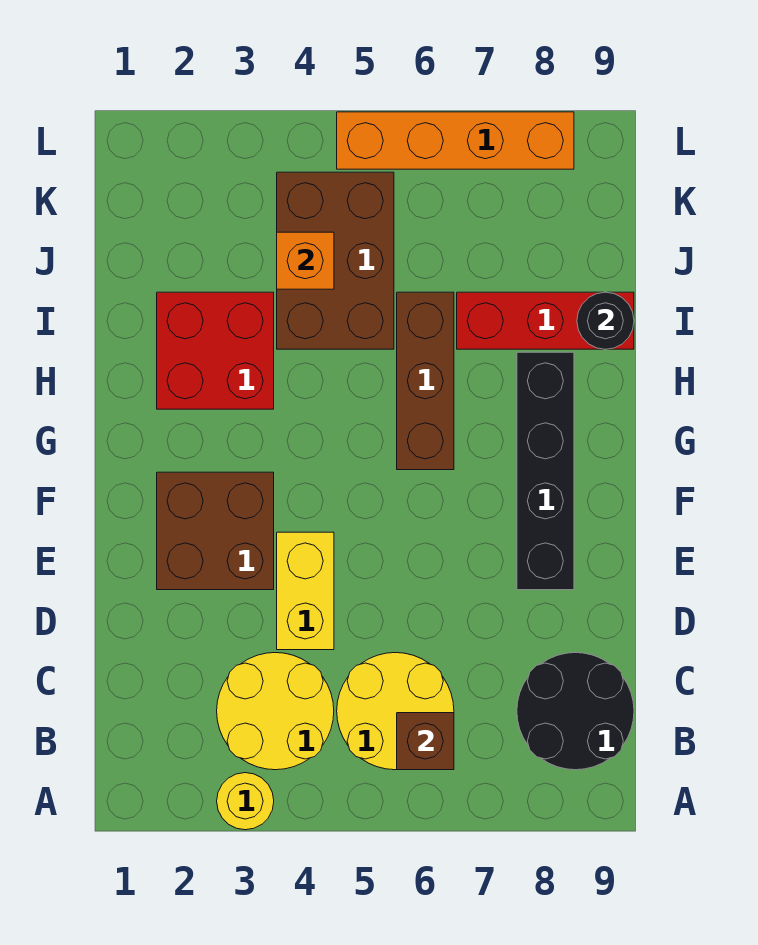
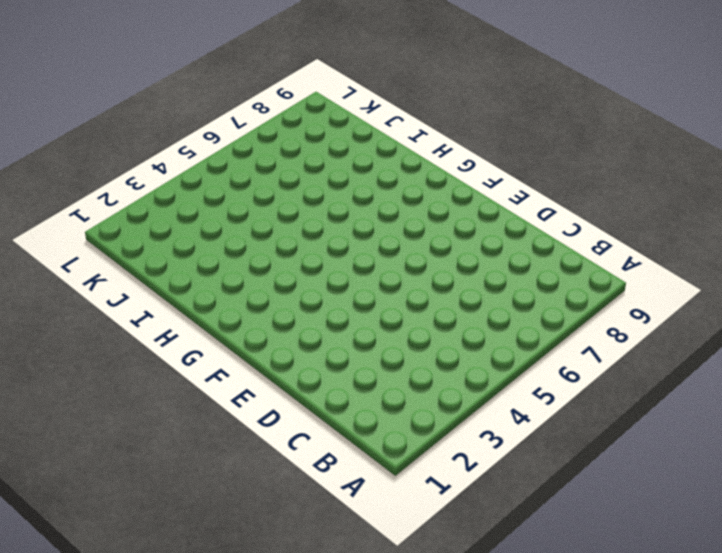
none -> yellow 1x1 round brick [217,773,274,830]
none -> yellow 2x2 round brick [217,653,334,770]
none -> yellow 2x2 round brick [337,653,454,770]

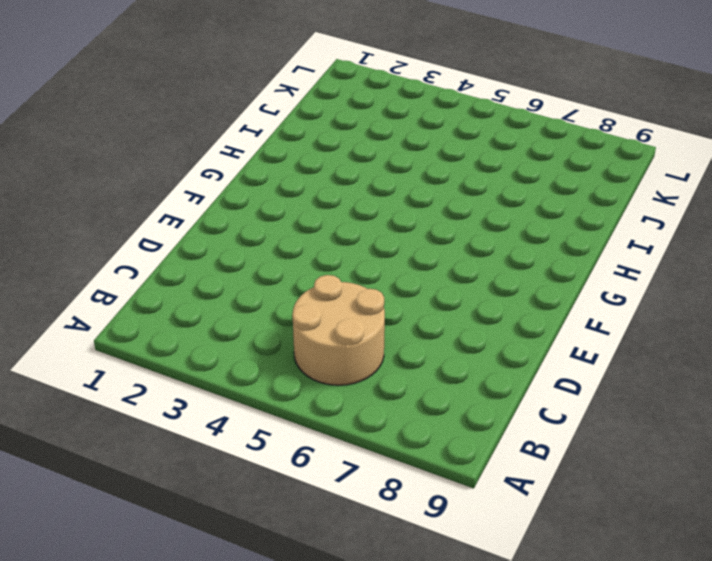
tan 2x2 round brick [292,275,385,385] -> yellow 2x2 round brick [337,653,454,770]
none -> yellow 1x1 round brick [217,773,274,830]
none -> yellow 2x2 round brick [217,653,334,770]
none -> black 2x2 round brick [517,653,634,770]

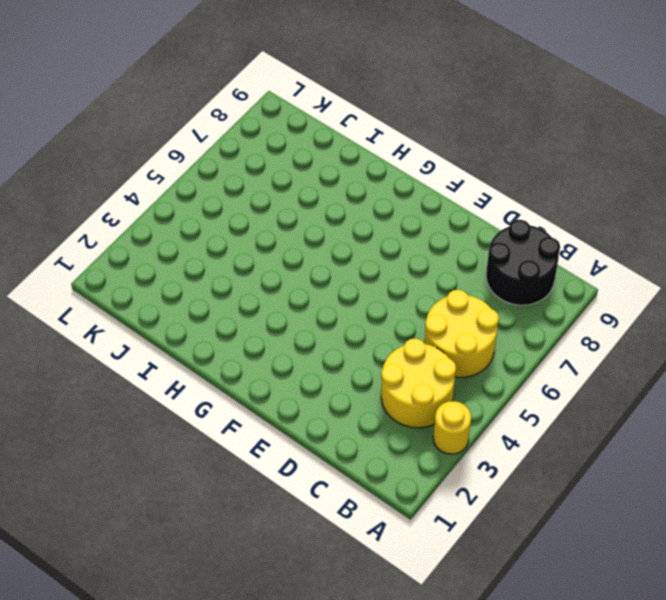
none -> yellow 1x2 brick [277,532,334,650]
none -> brown 2x2 brick [157,472,274,590]
none -> black 1x4 brick [517,352,574,590]

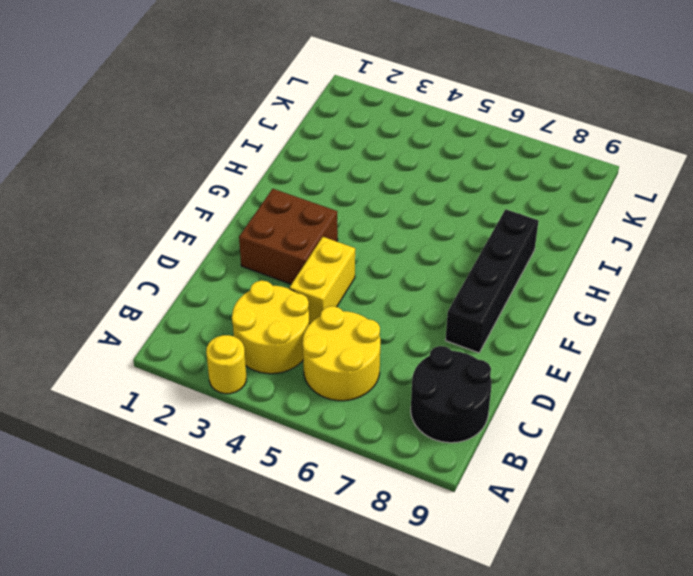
none -> brown 1x3 brick [397,292,454,470]
none -> red 2x2 brick [157,292,274,409]
none -> brown 2x3 brick [277,172,394,349]

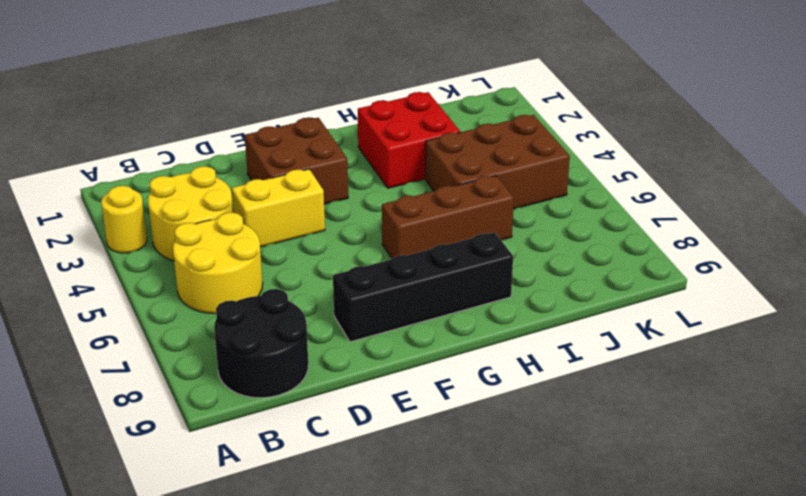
none -> red 1x3 brick [457,292,634,349]
none -> orange 1x4 brick [337,112,574,169]
none -> brown 1x1 brick [397,713,454,770]

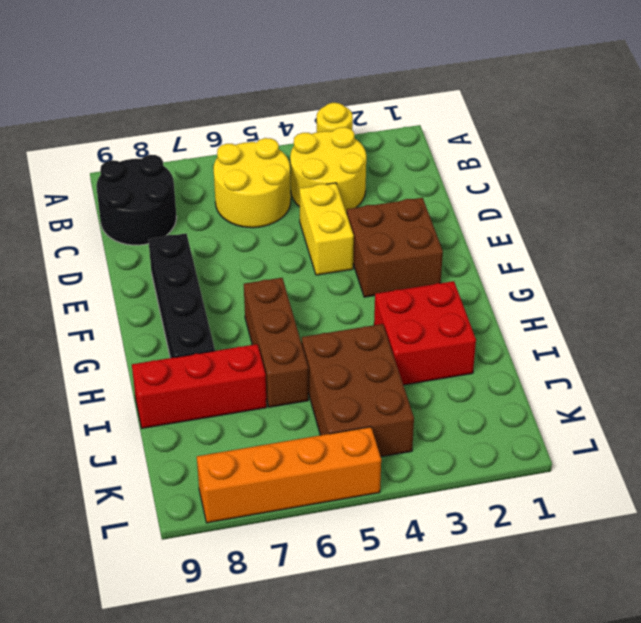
none -> brown 1x1 brick [397,713,454,770]
none -> black 1x1 round brick [577,292,634,349]
none -> orange 1x1 brick [277,232,334,289]

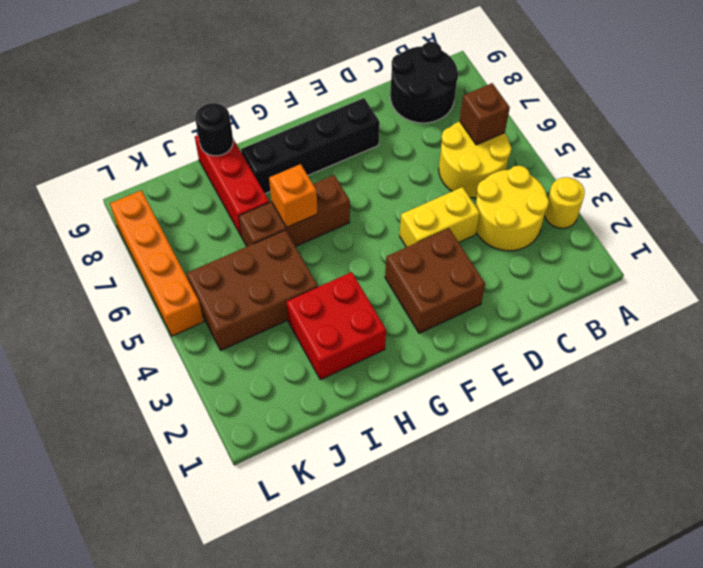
orange 1x1 brick [269,164,318,227] -> orange 1x1 brick moved to [277,232,334,289]

